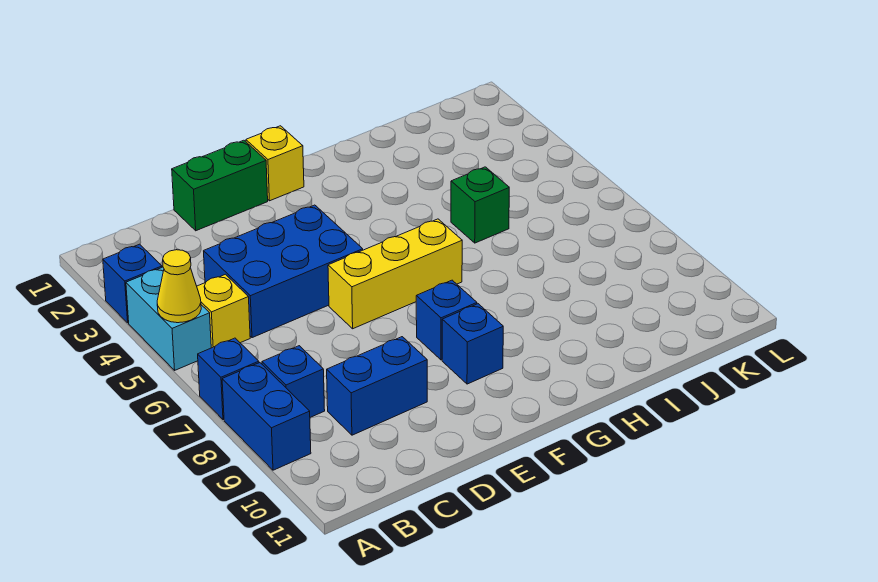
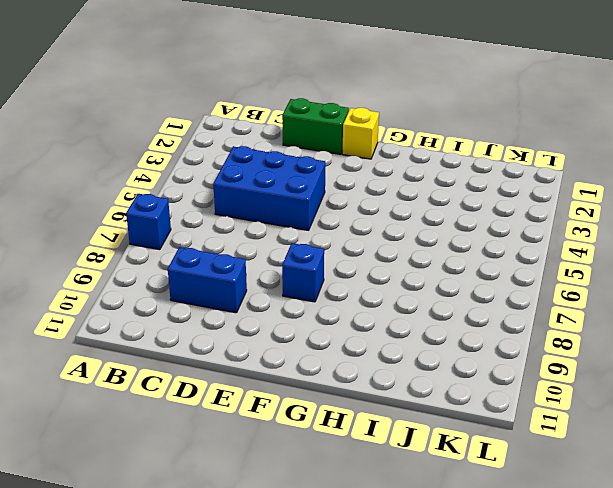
none -> blue 1x1 brick [103,244,162,323]
none -> cyan 1x2 brick [126,267,211,370]
none -> blue 1x2 brick [222,363,311,470]

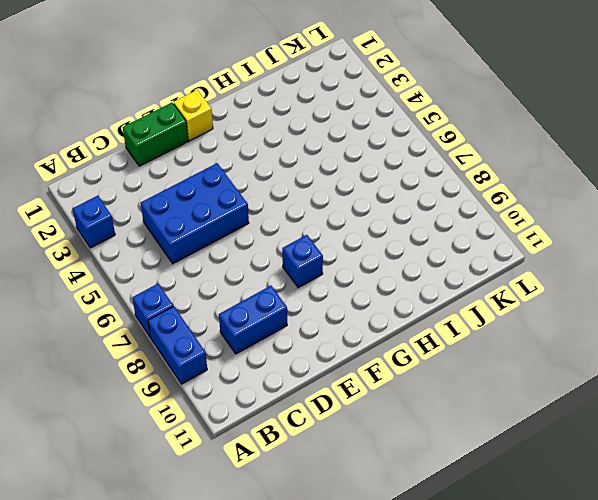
none -> cyan 1x2 brick [126,267,211,370]
none -> yellow 1x1 brick [197,274,250,348]
none -> blue 1x1 brick [262,346,325,417]

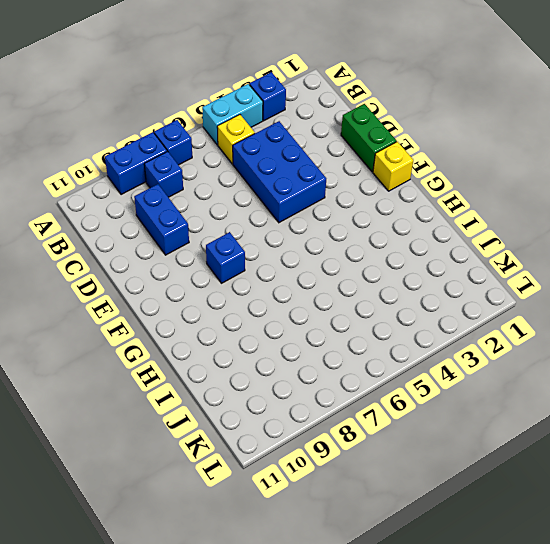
none -> yellow 1x3 brick [328,219,462,329]
none -> blue 1x1 brick [442,304,503,384]
none -> green 1x1 brick [451,167,509,243]

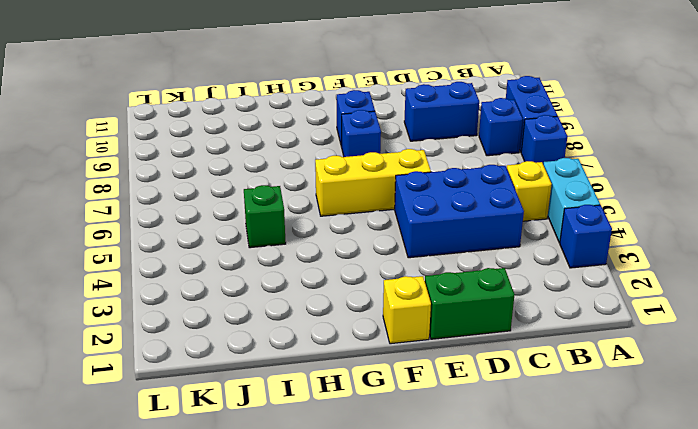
none -> yellow 1x1 cone [157,250,201,323]

